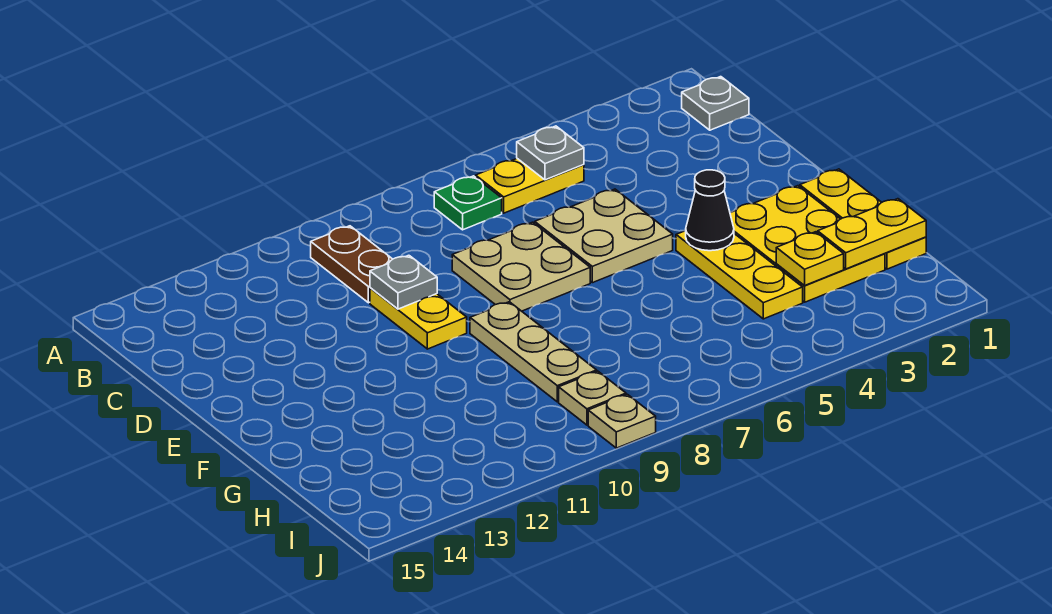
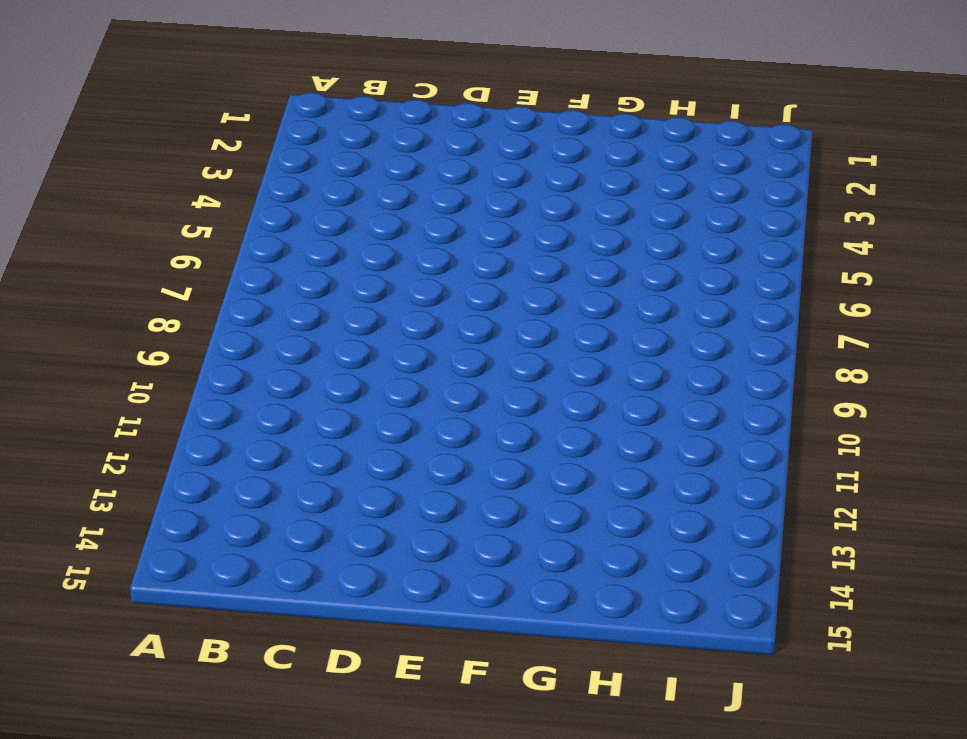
none -> grey 1x1 plate [682,77,749,130]
none -> yellow 1x2 plate [476,159,584,213]
none -> green 1x1 plate [434,176,502,230]

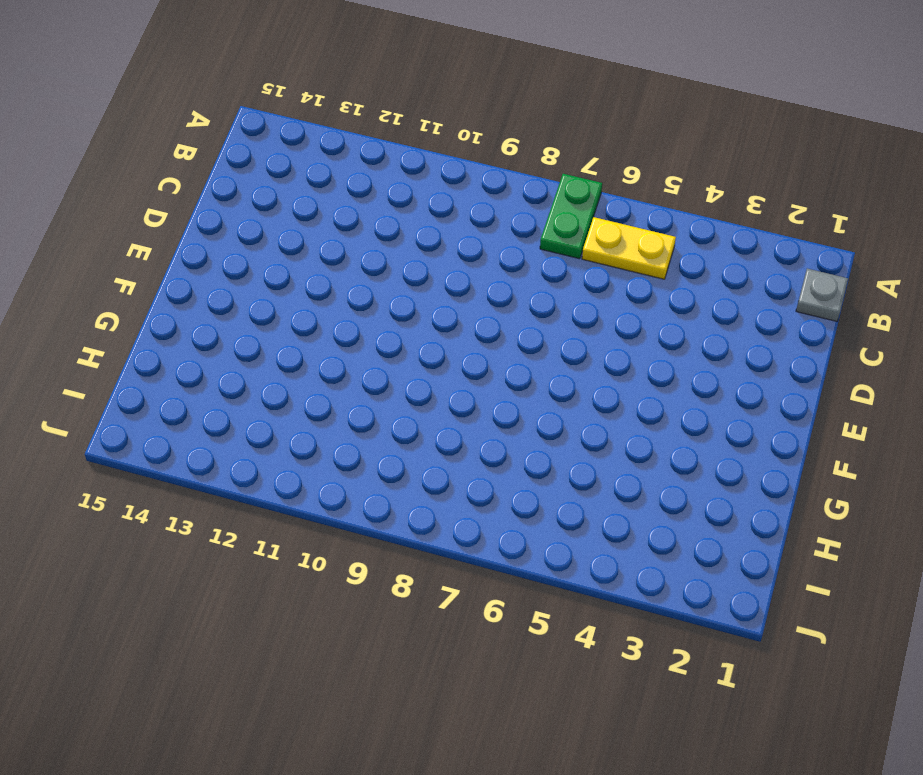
green 1x2 plate [540,174,602,259] -> green 1x1 plate [434,176,502,230]
none -> brown 1x2 plate [311,226,392,303]
none -> tan 2x2 plate [535,189,673,283]
none -> tan 2x2 plate [452,222,590,311]

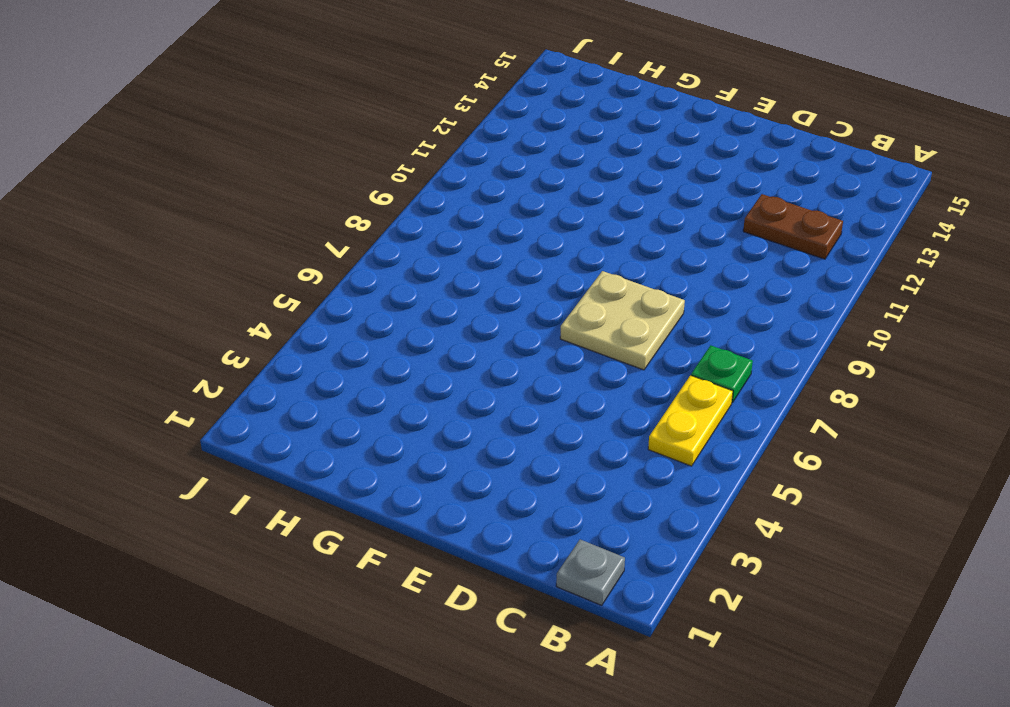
brown 1x2 plate [743,194,843,259] -> brown 1x2 plate moved to [311,226,392,303]
none -> tan 2x2 plate [535,189,673,283]
none -> yellow 1x2 plate [370,288,467,349]
none -> yellow 1x3 plate [800,169,926,269]

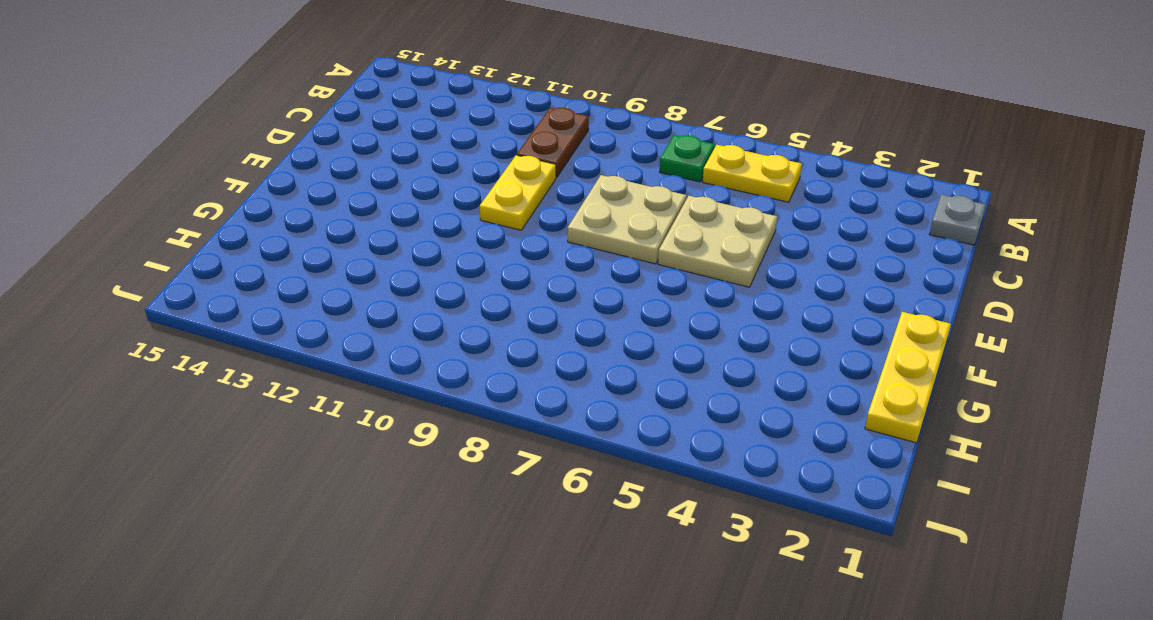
none -> yellow 2x3 plate [730,186,885,302]
none -> yellow 1x3 plate [676,231,803,319]
none -> tan 1x3 plate [470,302,597,402]

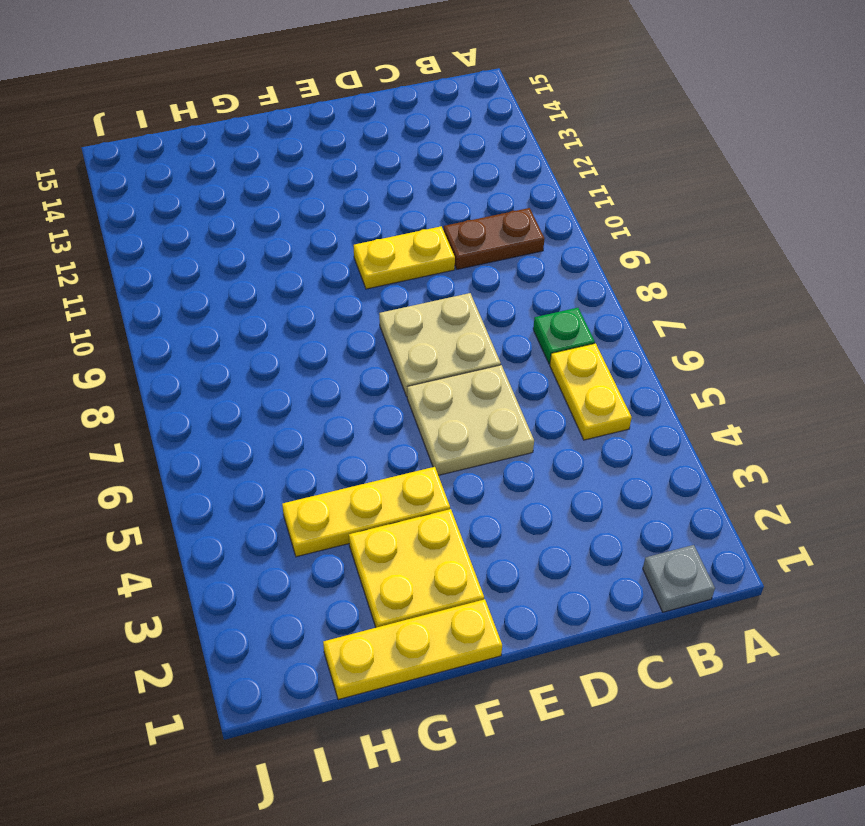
yellow 2x2 plate [349,509,484,628] -> yellow 2x3 plate [730,186,885,302]
none -> tan 1x3 plate [470,302,597,402]
none -> tan 1x1 plate [559,371,626,425]
none -> tan 1x1 plate [588,394,656,448]

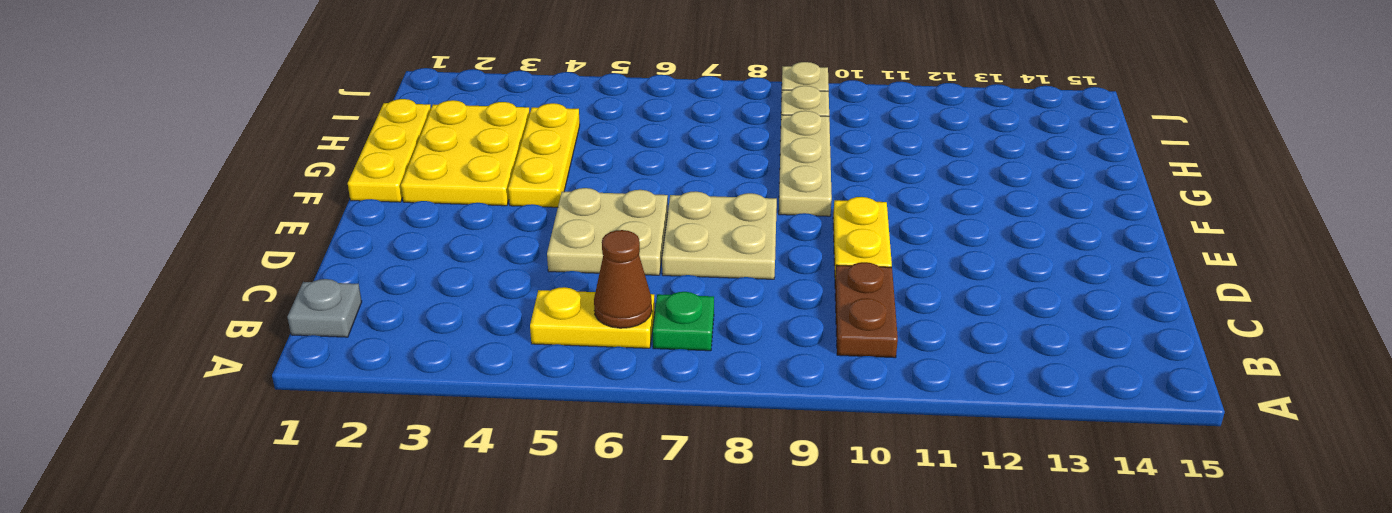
brown 1x1 cone [594,230,652,328] -> none
none -> grey 1x1 plate [517,126,584,180]
none -> grey 1x1 plate [370,255,437,309]
none -> black 1x1 cone [686,170,734,251]

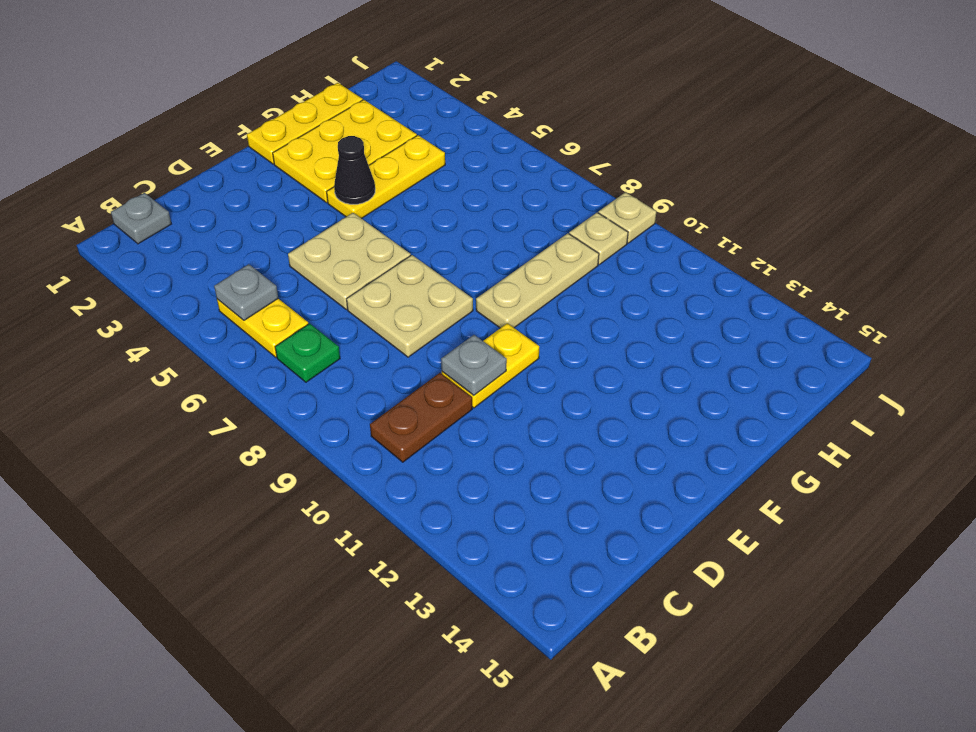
none -> yellow 1x2 plate [818,199,926,269]
none -> yellow 1x1 plate [776,232,844,285]

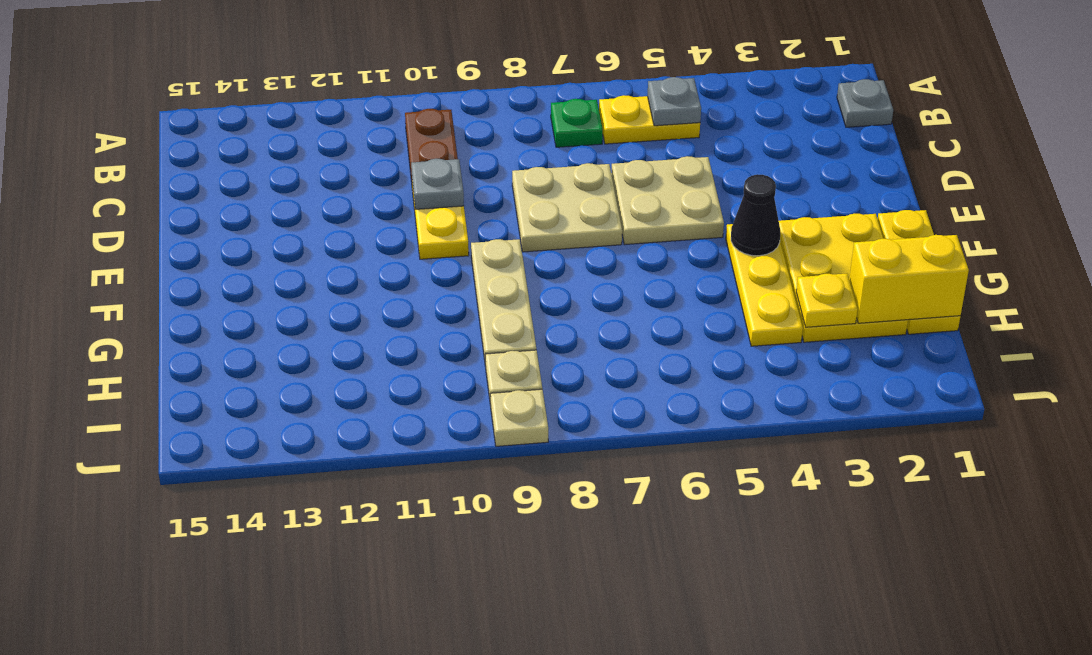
yellow 1x2 brick [849,235,969,323] -> yellow 1x2 plate [818,199,926,269]

